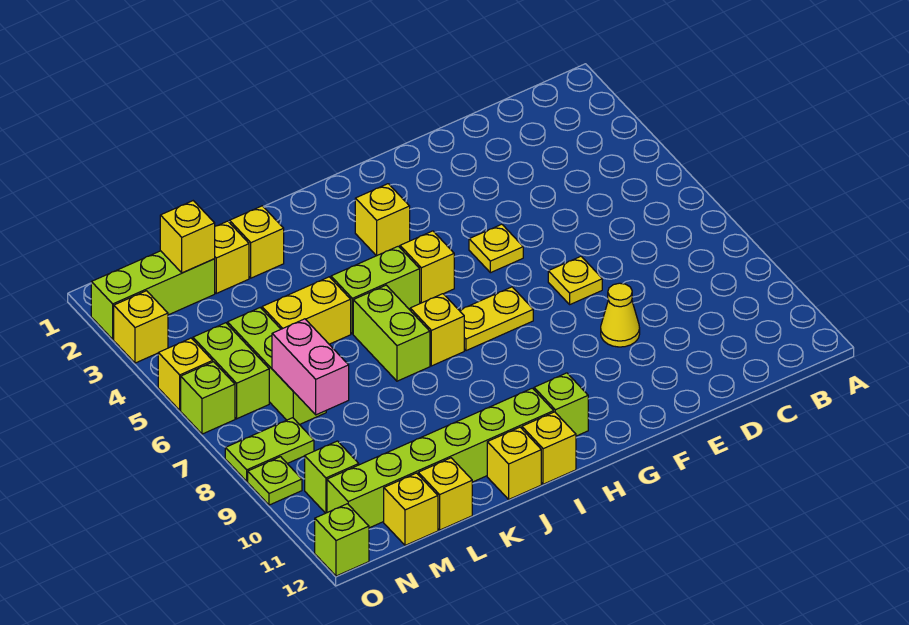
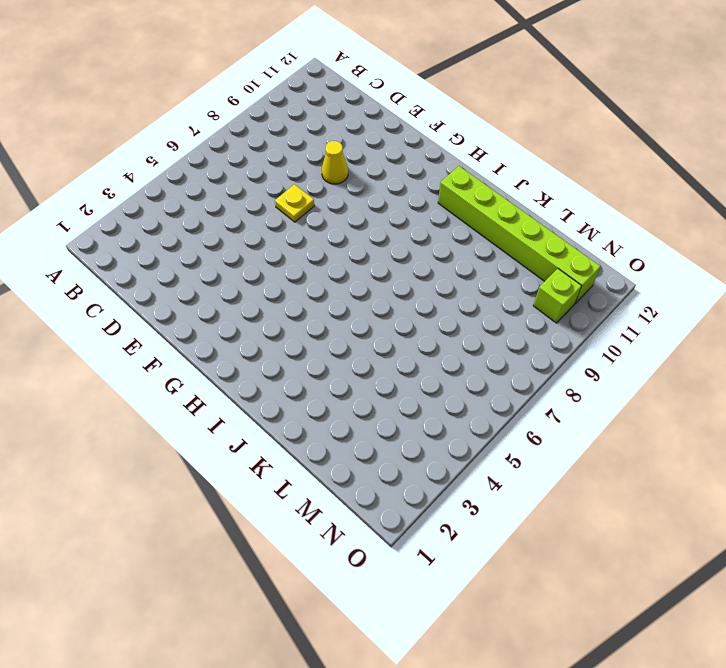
none -> yellow 1x1 plate [469,224,523,273]
none -> yellow 1x2 plate [459,287,533,351]
none -> yellow 1x1 brick [355,184,410,256]
none -> yellow 1x1 brick [400,231,454,303]

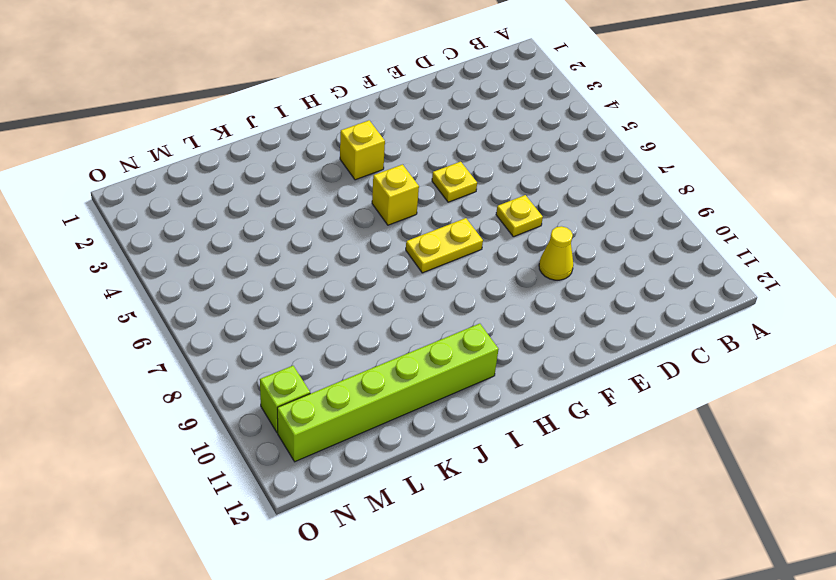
none -> lime 1x1 brick [534,373,588,436]
none -> lime 1x2 brick [331,246,420,334]
none -> yellow 1x1 brick [410,294,464,366]
none -> yellow 1x1 brick [522,412,576,484]

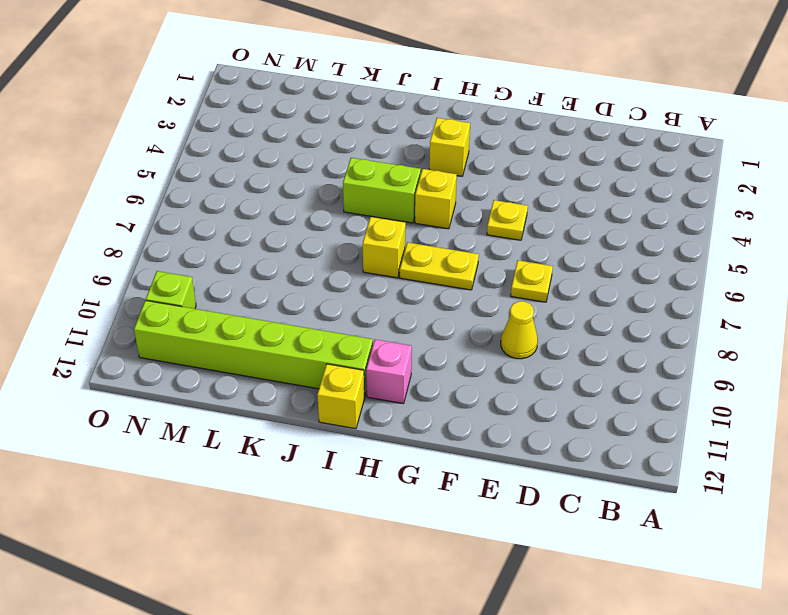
pink 1x1 brick [366,339,412,404] -> lime 1x1 brick [534,373,588,436]
none -> lime 1x2 brick [353,285,430,381]
none -> yellow 1x1 brick [487,427,541,499]
none -> yellow 1x1 brick [230,206,284,278]
none -> yellow 1x2 brick [262,277,351,344]

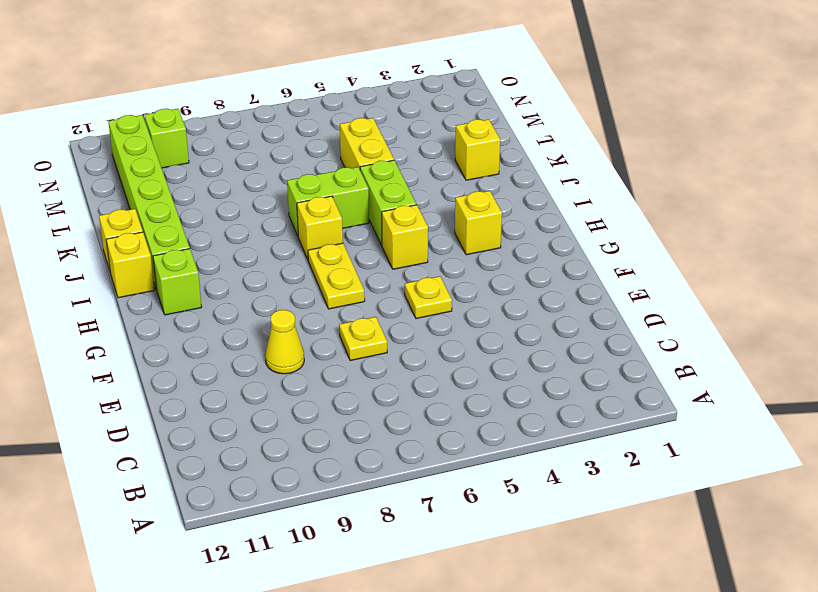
none -> yellow 1x1 brick [215,221,249,293]
none -> yellow 1x1 brick [418,458,472,530]
none -> lime 1x3 brick [91,251,215,339]
none -> lime 1x3 brick [227,308,326,425]

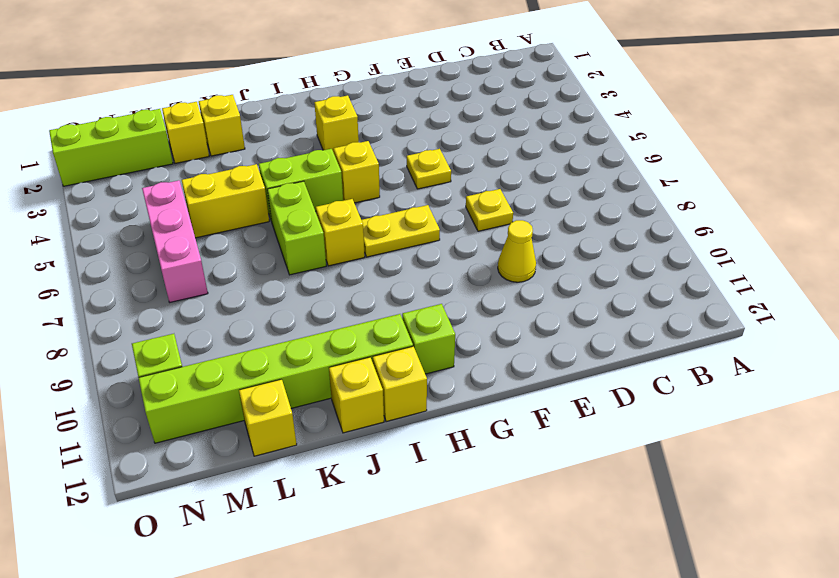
pink 1x3 brick [142,180,208,302] -> lime 1x3 brick [227,308,326,425]
none -> yellow 1x1 brick [384,473,438,545]
none -> lime 1x2 brick [193,323,269,419]
none -> lime 1x2 plate [225,418,314,481]
none -> yellow 1x1 brick [114,291,168,363]

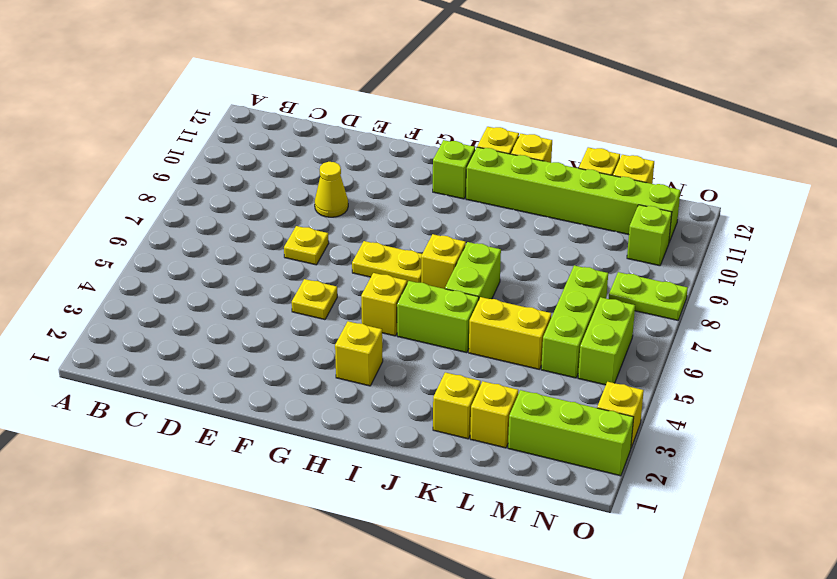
none -> yellow 1x1 brick [158,338,213,410]
none -> lime 1x1 brick [181,362,235,434]
none -> lime 1x1 plate [248,457,302,505]
none -> lime 1x1 brick [315,504,369,576]

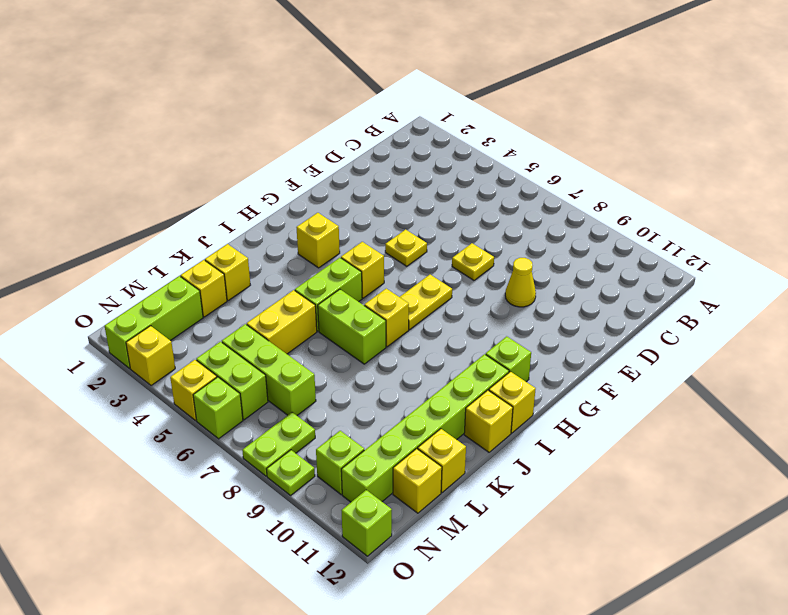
none -> yellow 1x1 brick [160,201,215,273]
none -> pink 1x2 brick [272,319,349,415]

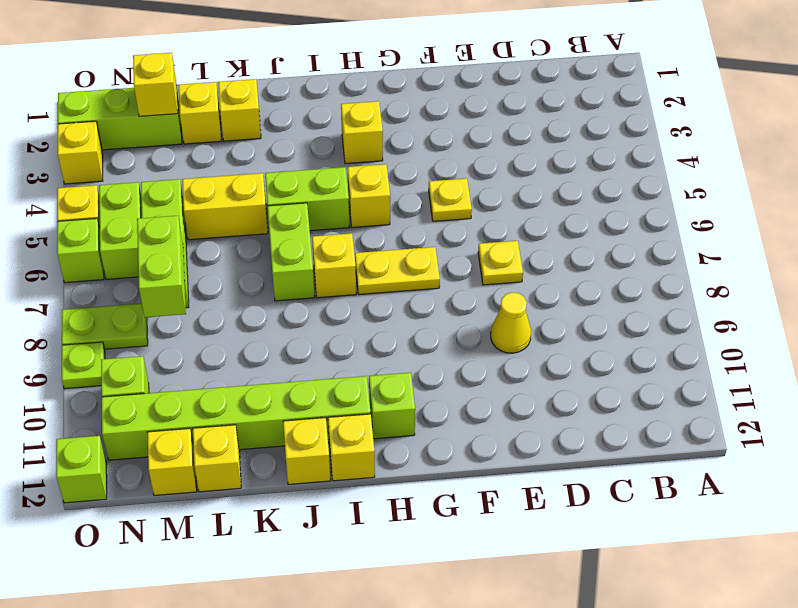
lime 1x2 brick [137,216,186,317] -> pink 1x2 brick [272,319,349,415]

